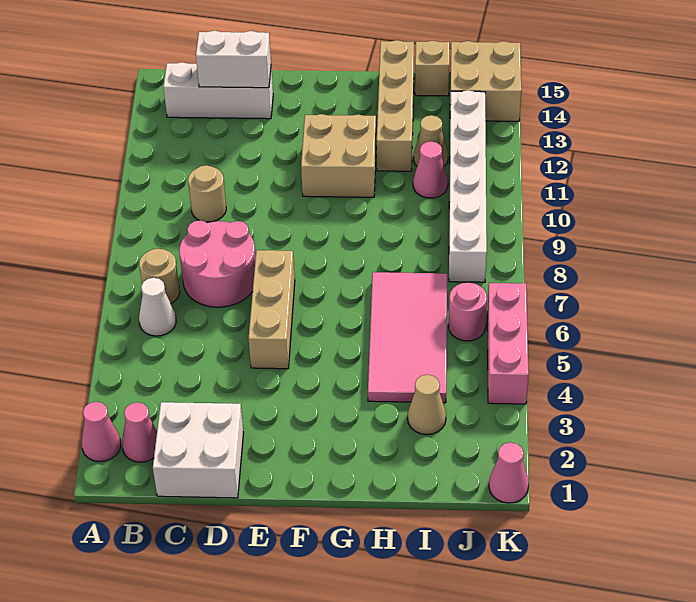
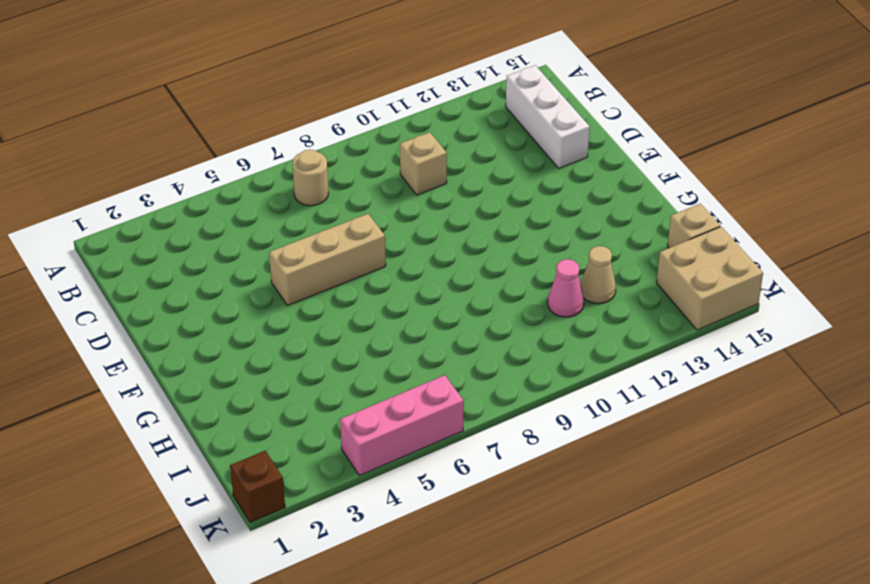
tan 1x1 brick [400,132,447,195] -> tan 1x1 round brick [188,165,226,222]
brown 1x1 brick [230,451,285,523] -> pink 1x1 cone [489,442,529,503]
none -> pink 1x1 cone [82,402,121,462]
none -> pink 1x1 cone [122,402,157,462]
none -> white 1x1 cone [139,278,176,336]

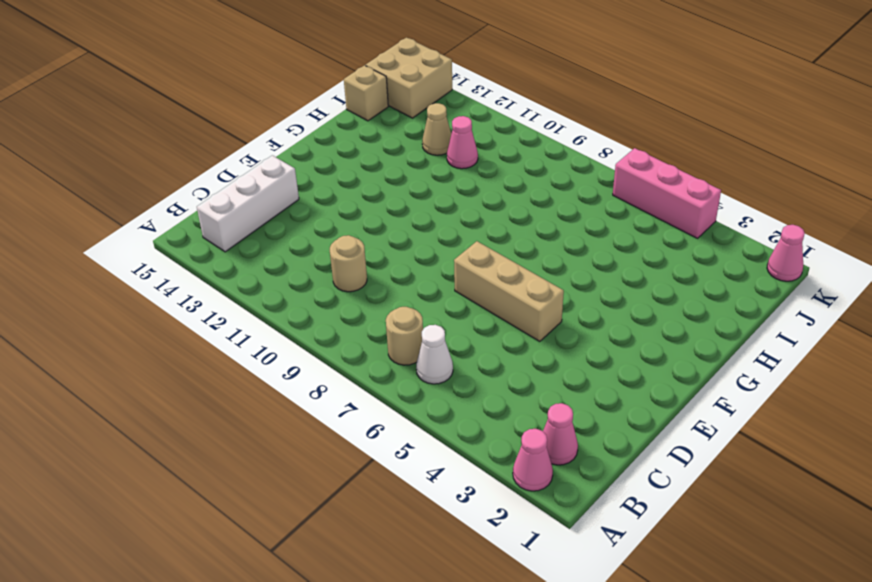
none -> white 2x2 brick [153,402,244,498]
none -> pink 2x2 round brick [179,220,256,307]
none -> tan 2x2 brick [301,114,376,197]

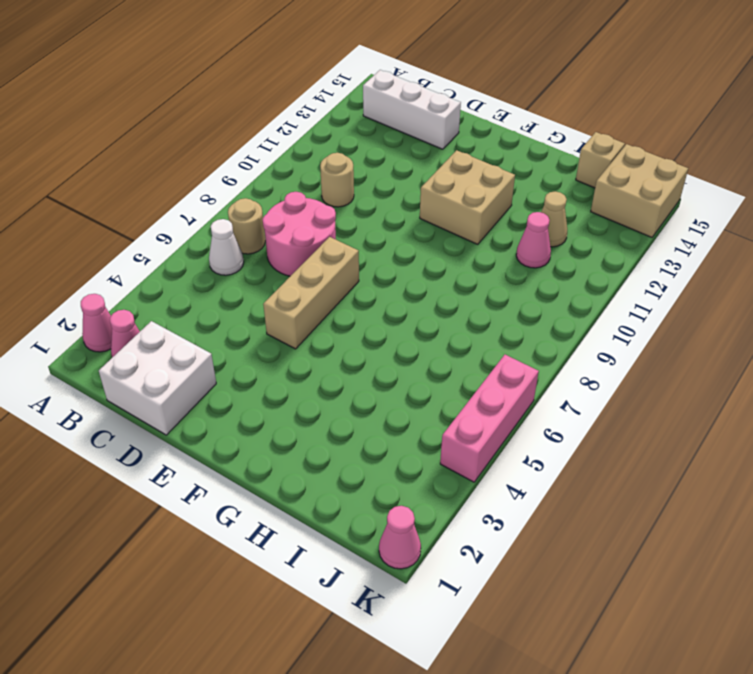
none -> pink 2x4 tile [368,272,447,403]
none -> tan 1x4 brick [377,40,414,171]
none -> tan 1x1 cone [408,375,446,435]

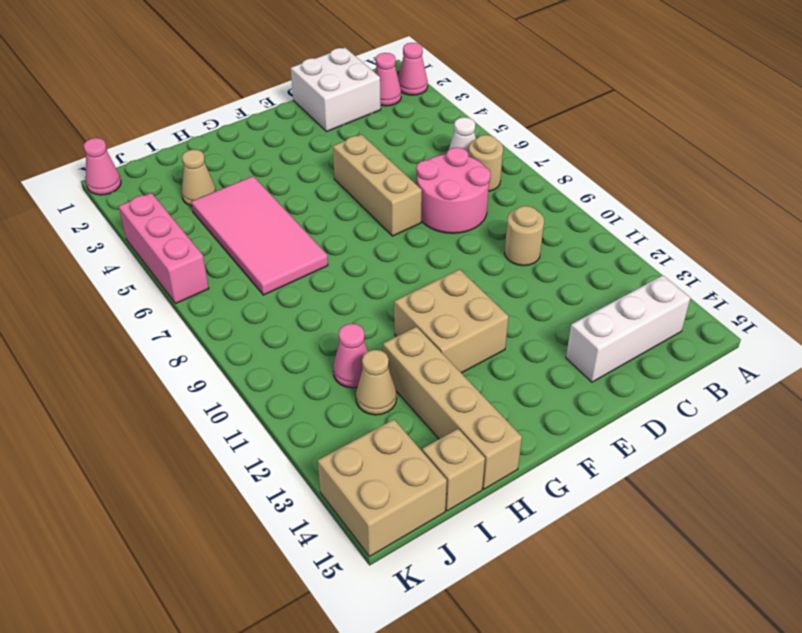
none -> pink 1x1 round brick [449,282,487,341]
none -> white 1x6 brick [449,90,487,282]
none -> white 1x2 brick [196,31,271,88]

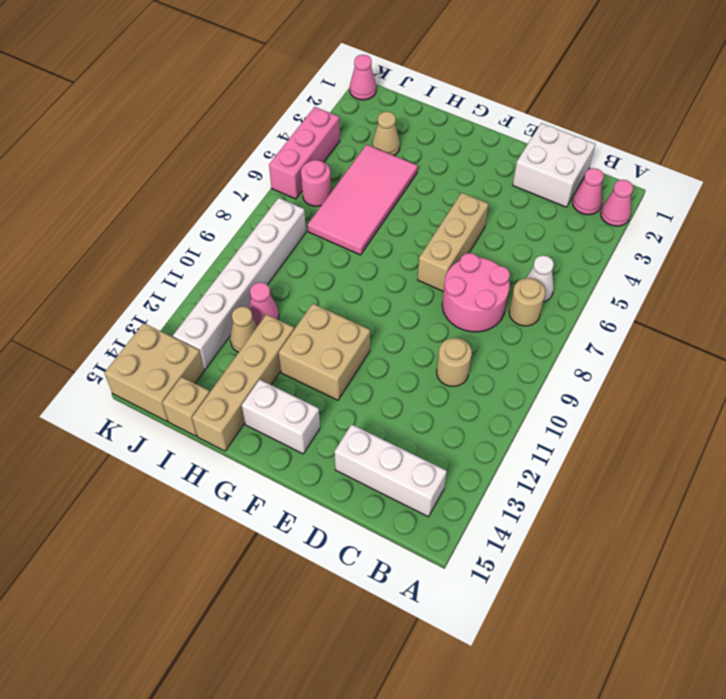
white 1x2 brick [242,380,320,454] -> white 1x2 brick moved to [196,31,271,88]

